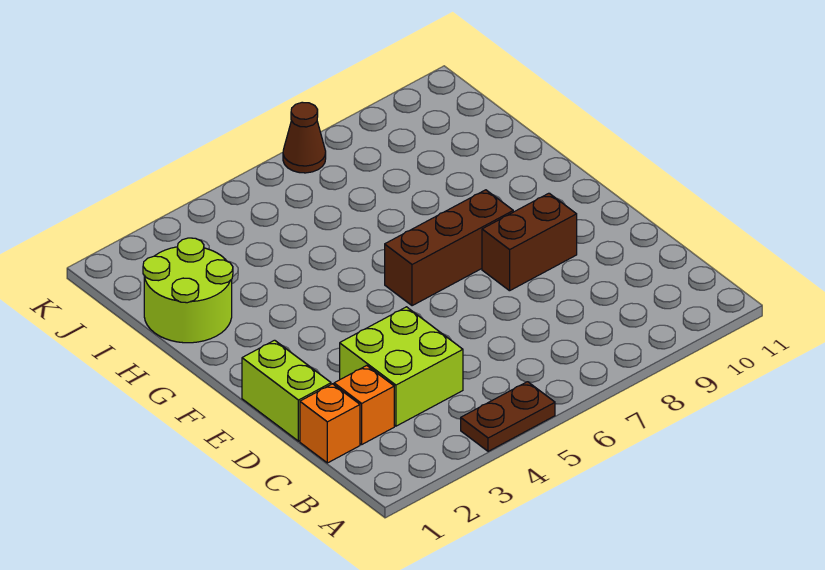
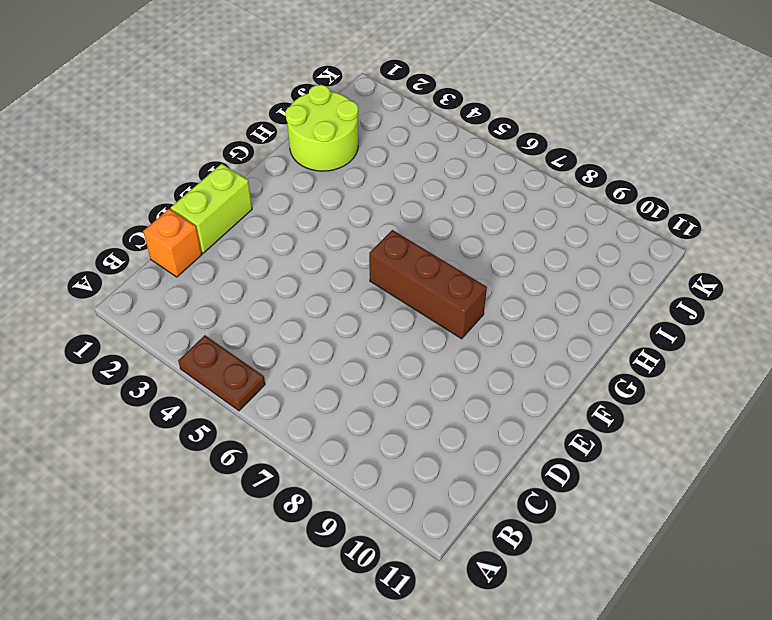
none -> orange 1x1 brick [334,366,394,444]
none -> lime 2x2 brick [340,307,463,426]

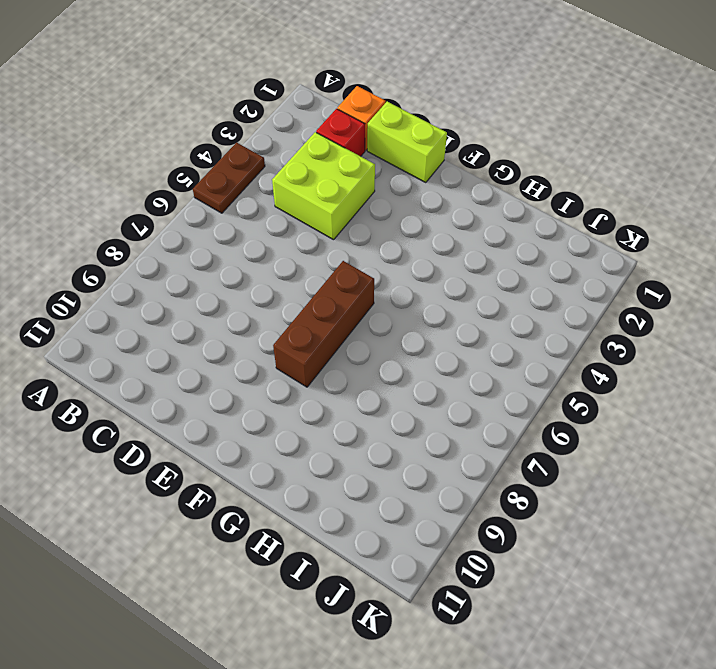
red 1x1 brick [316,109,365,156] -> orange 1x1 brick [334,366,394,444]
none -> brown 1x2 brick [482,193,577,291]
none -> lime 2x2 round brick [143,238,233,343]

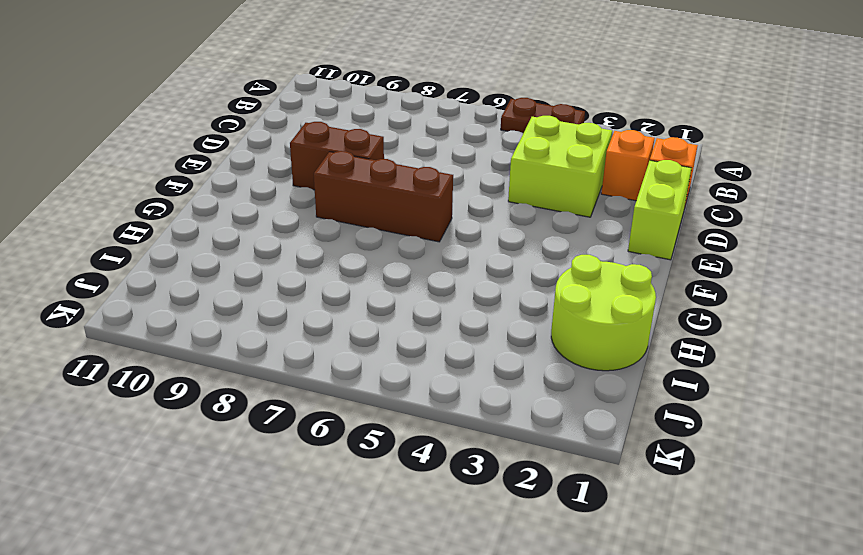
none -> brown 1x1 cone [283,102,326,173]

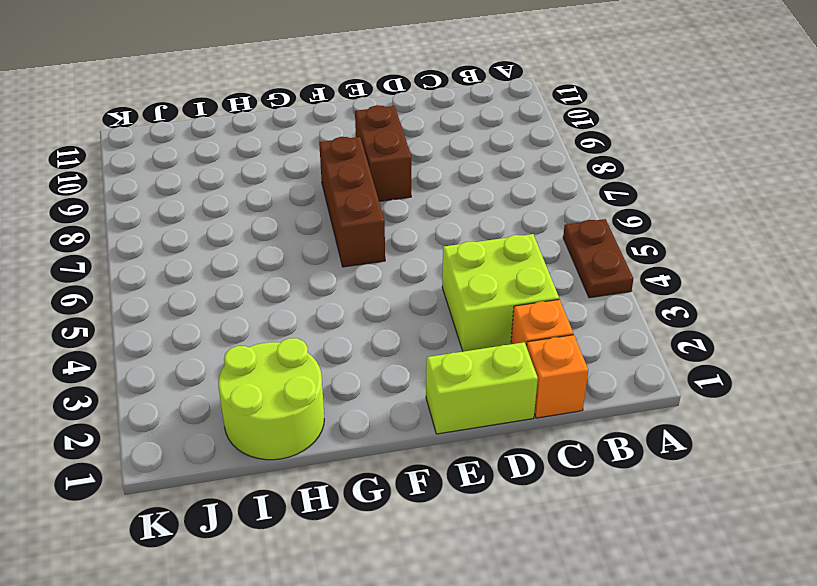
none -> brown 1x1 cone [283,102,326,173]

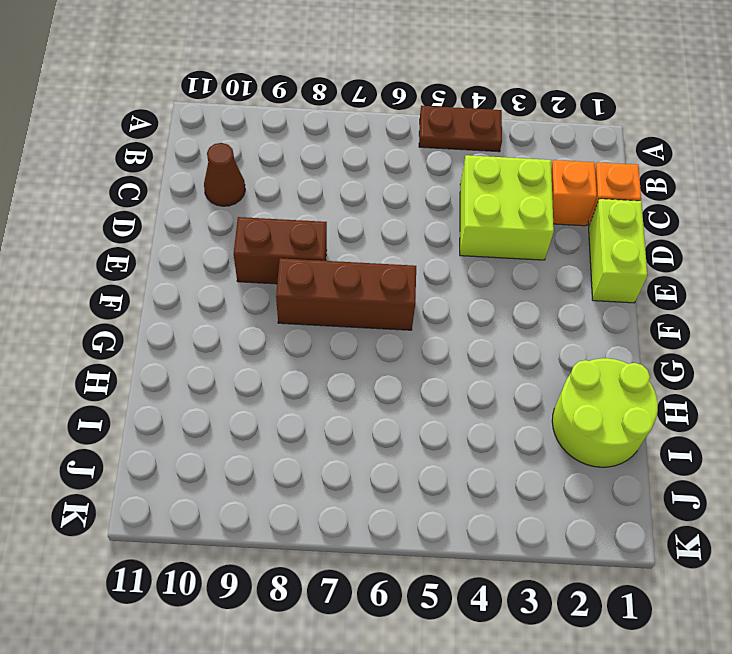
brown 1x1 cone [204,143,245,206] -> brown 1x1 cone moved to [283,102,326,173]

